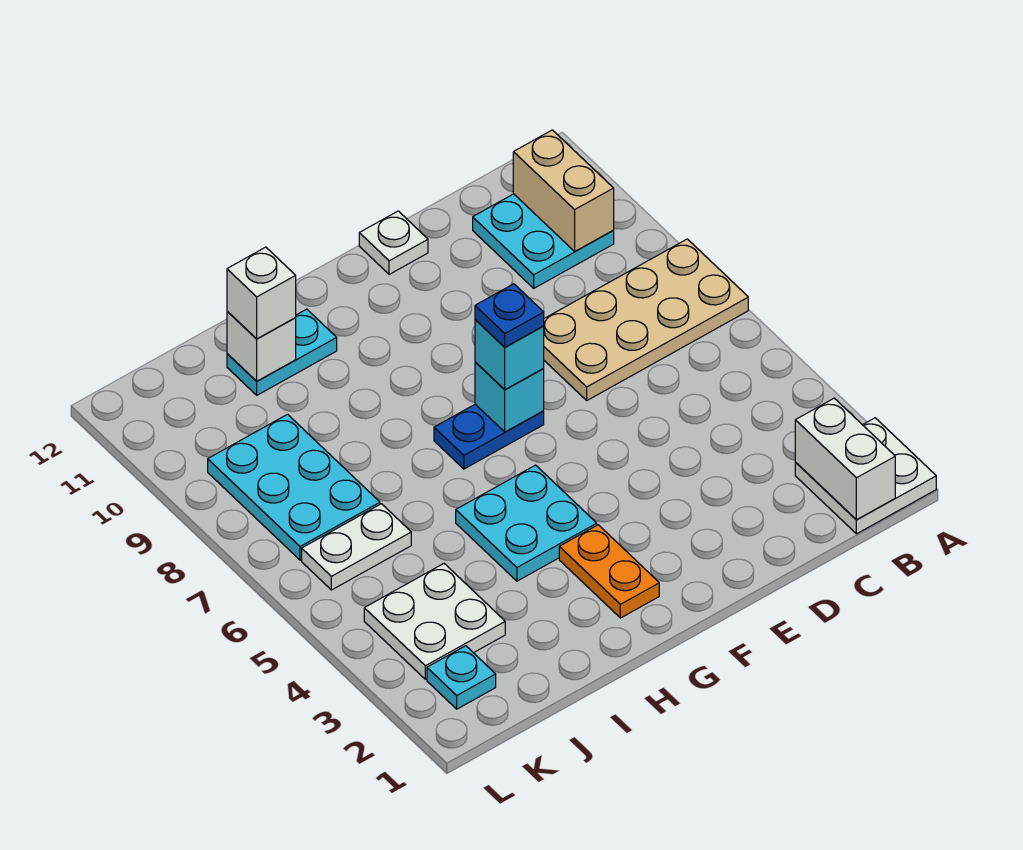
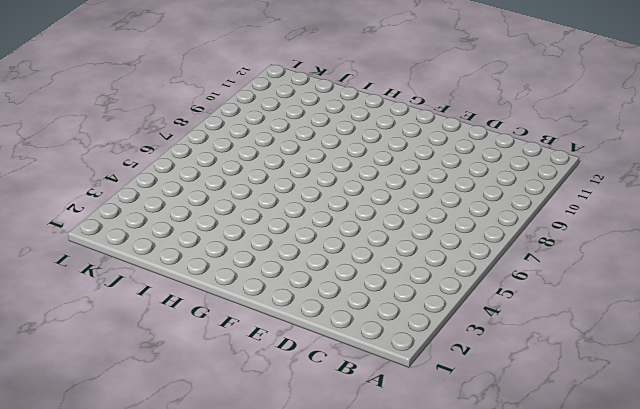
none -> white 2x2 plate [795,418,936,534]
none -> tan 2x4 plate [544,239,748,400]
none -> cyan 2x2 plate [473,194,614,288]

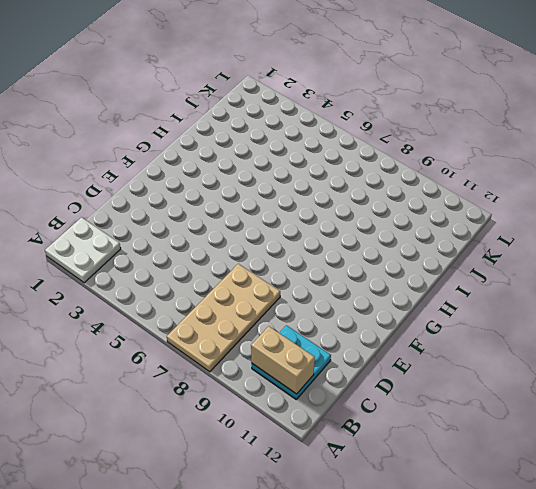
none -> white 1x1 plate [359,211,428,274]
none -> blue 1x2 plate [434,404,544,469]
none -> orange 1x2 plate [559,525,659,618]

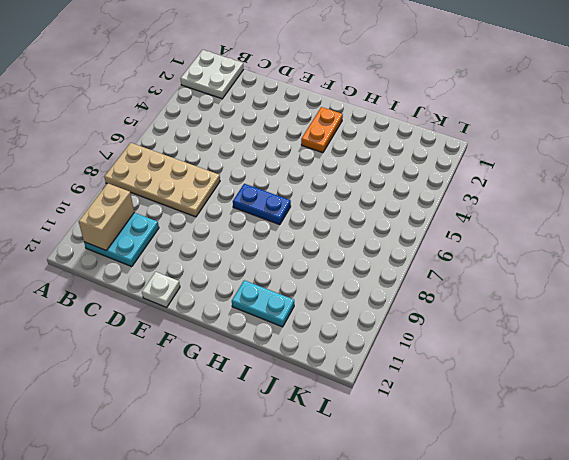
none -> cyan 2x2 plate [456,465,597,581]
none -> white 2x2 plate [364,564,505,679]
none -> white 1x2 plate [302,504,411,590]

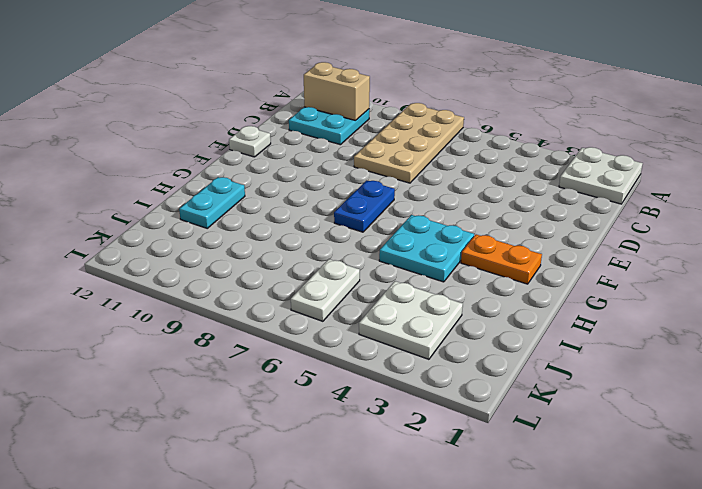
none -> cyan 2x3 plate [208,414,380,560]
none -> cyan 1x1 plate [427,646,496,709]
none -> white 1x2 brick [795,398,895,520]

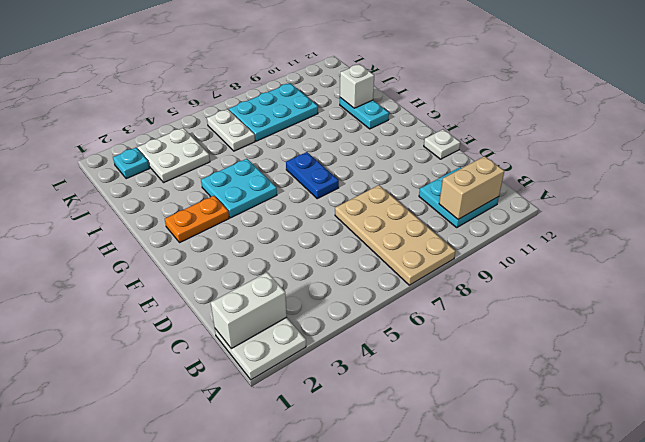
none -> cyan 1x1 brick [475,362,544,432]
none -> cyan 1x1 brick [475,320,544,390]
none -> white 1x1 brick [227,247,296,339]

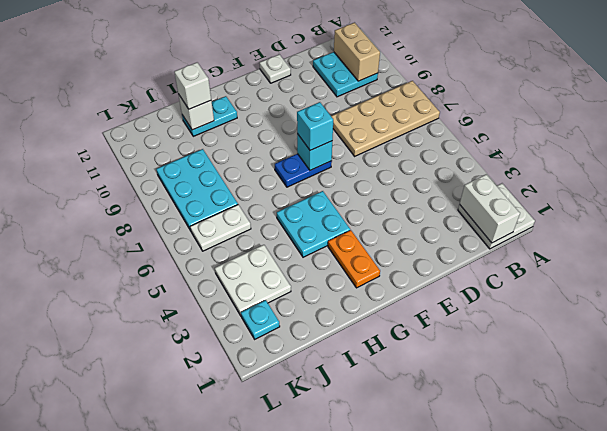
none -> blue 1x1 plate [475,284,544,347]

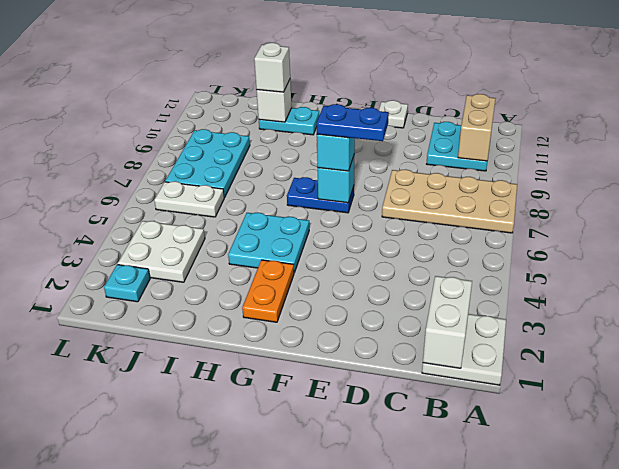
blue 1x2 plate [317,104,389,141] -> blue 1x1 plate [475,284,544,347]

